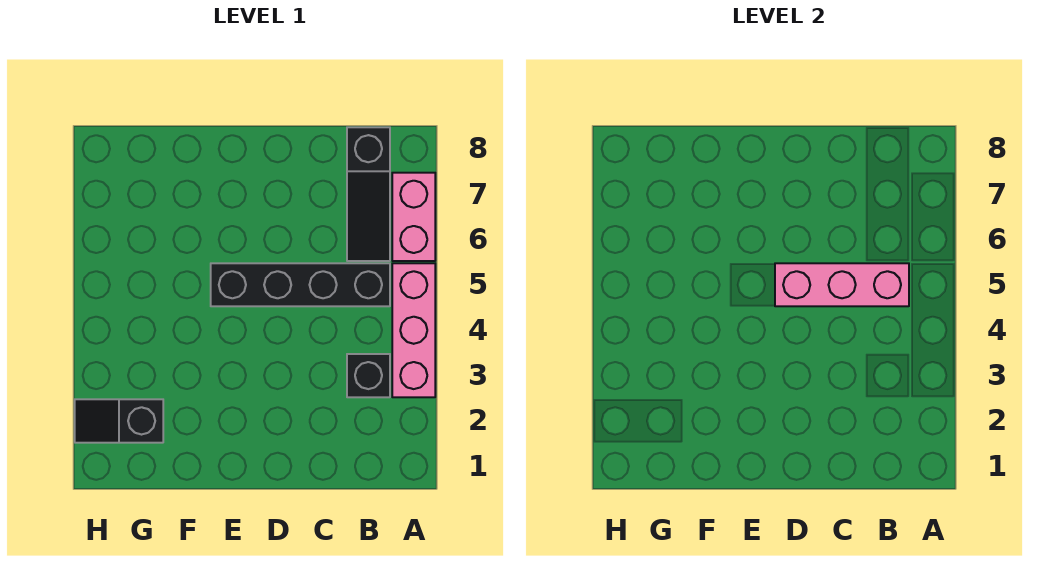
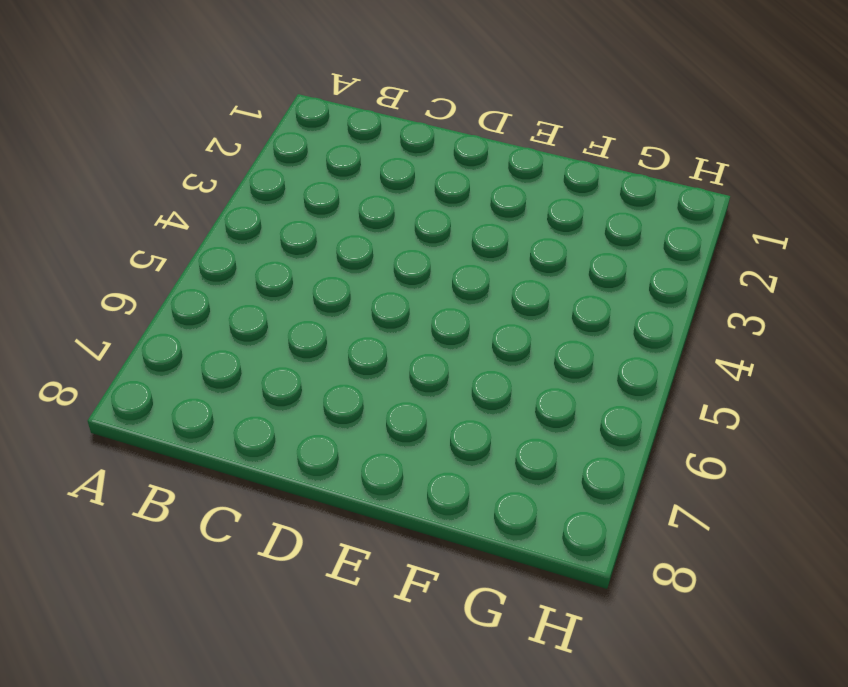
none -> pink 1x3 brick [392,263,435,397]
none -> pink 1x2 brick [392,173,435,261]

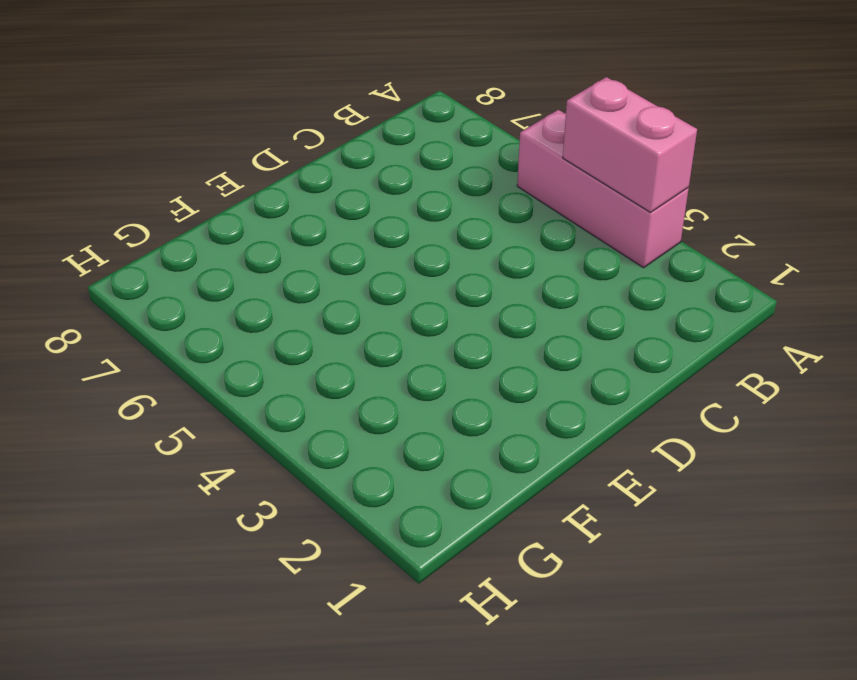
pink 1x2 brick [563,77,697,212] -> pink 1x2 brick moved to [392,173,435,261]
none -> black 1x1 brick [347,354,390,397]
none -> black 1x4 brick [211,263,390,306]

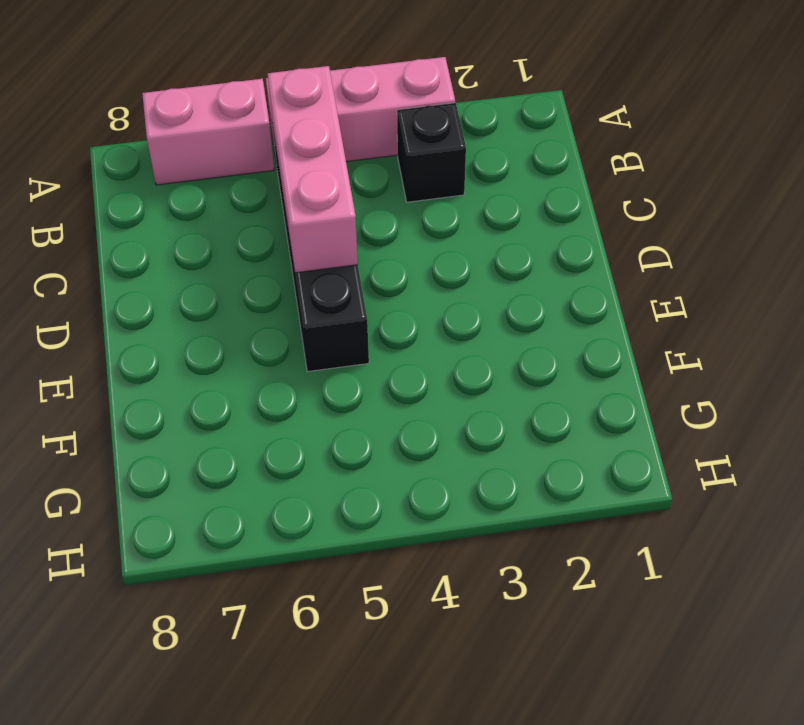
none -> black 1x3 slope [347,127,390,261]
none -> black 1x2 slope [75,399,163,443]

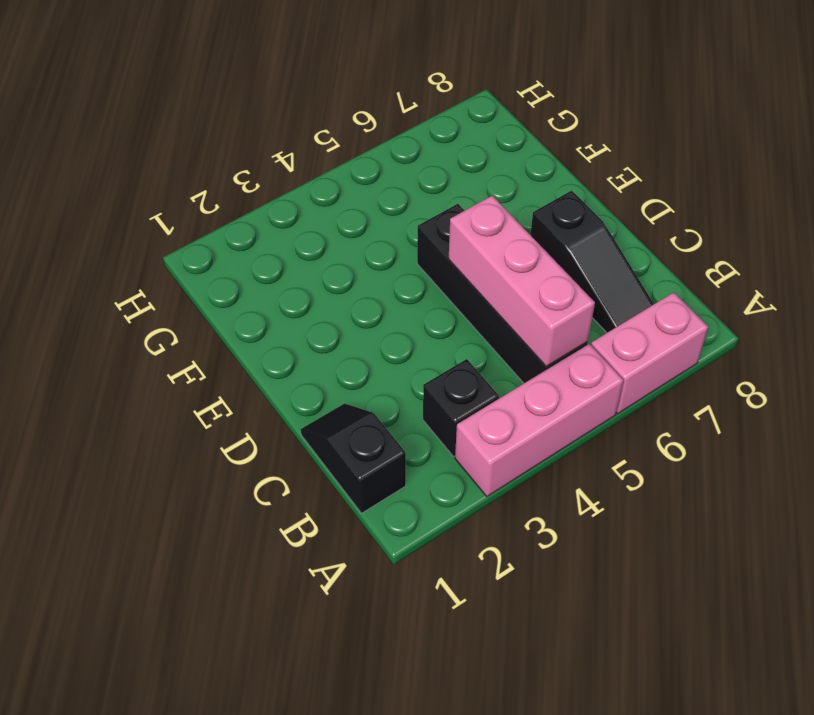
black 1x2 slope [301,404,406,513] -> black 1x2 slope moved to [75,399,163,443]
black 1x3 slope [530,191,654,333] -> black 1x3 slope turned to [347,127,390,261]

